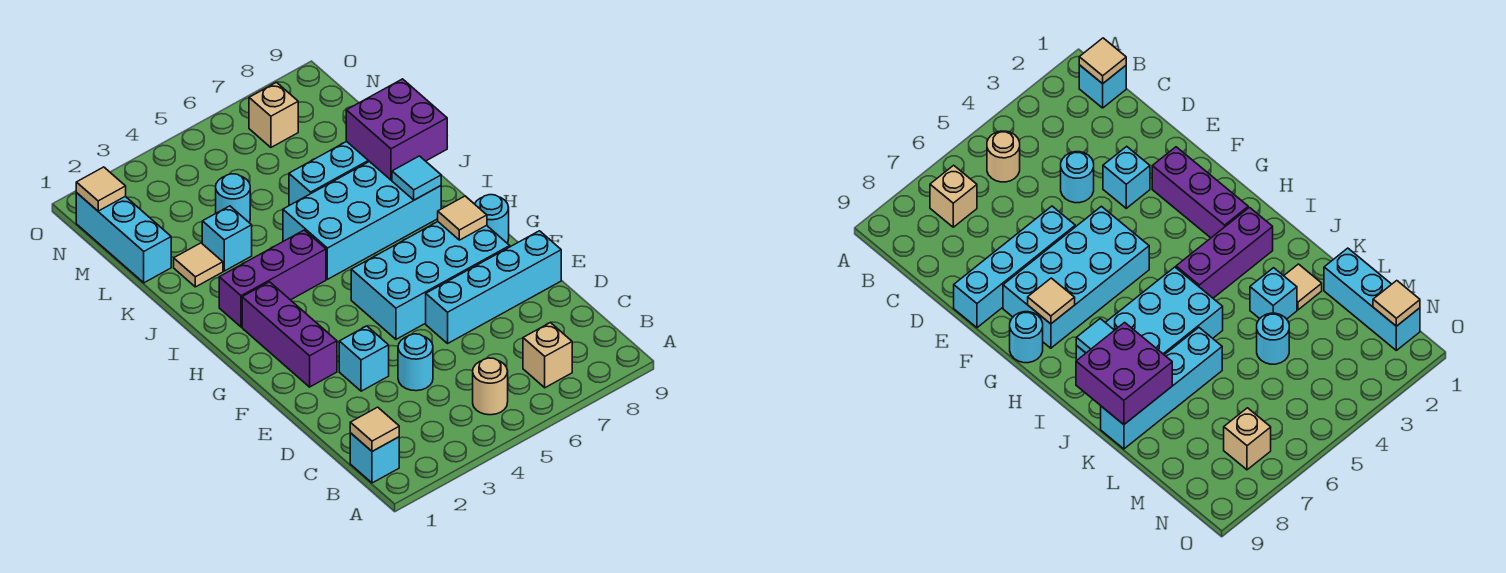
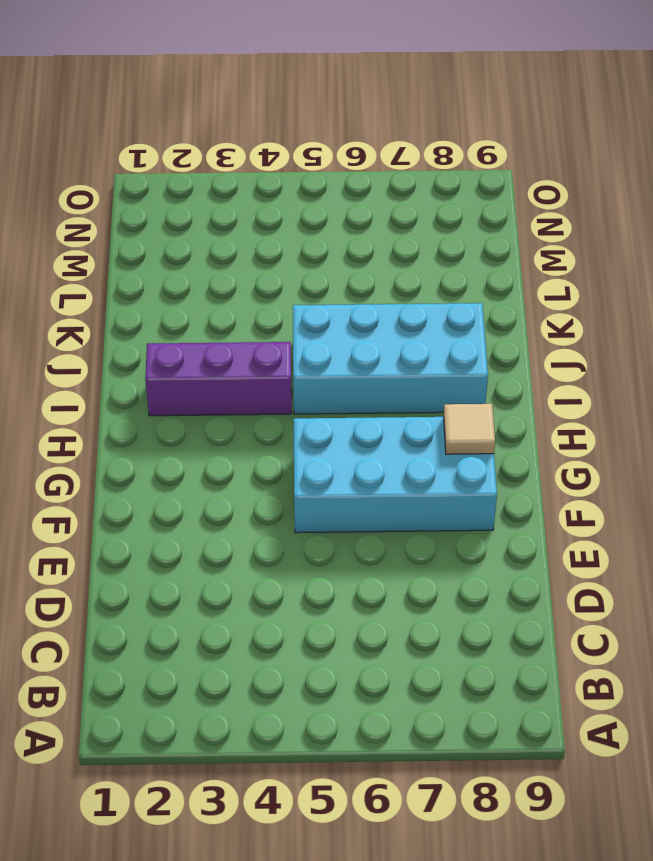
none -> cyan 1x1 brick [350,433,399,483]
none -> tan 1x1 round brick [473,358,508,415]
none -> tan 1x1 brick [523,322,572,388]

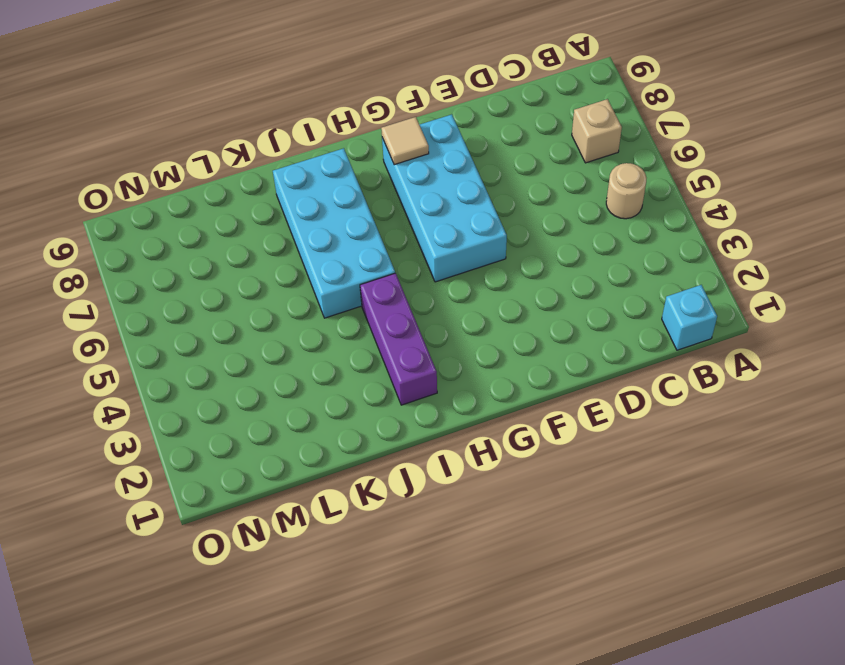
none -> cyan 1x1 round brick [398,334,433,391]
none -> cyan 1x1 brick [339,326,389,391]
none -> cyan 1x4 brick [426,231,561,343]

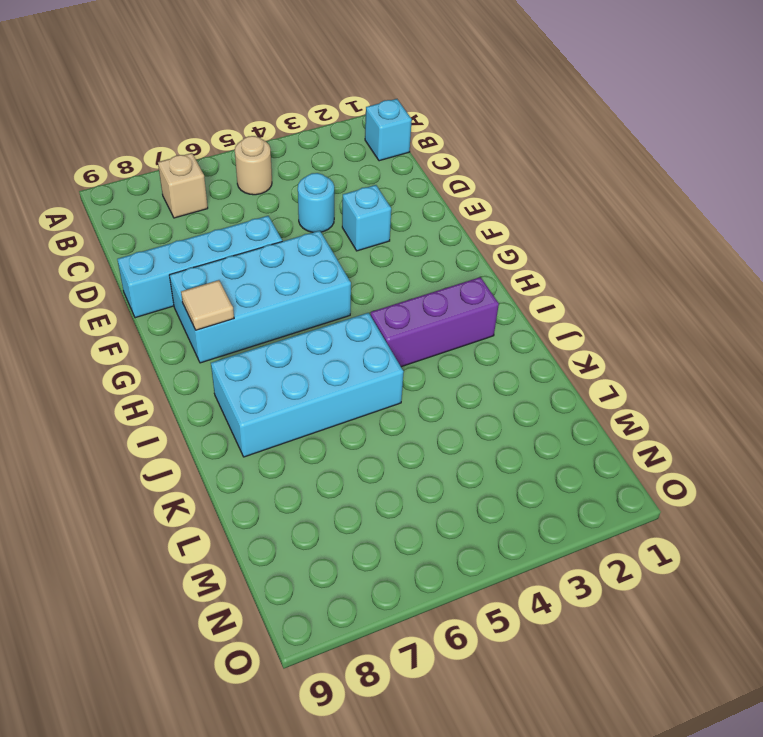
none -> purple 1x3 brick [242,282,337,387]
none -> cyan 1x1 round brick [475,195,509,243]
none -> tan 1x1 tile [174,243,223,287]

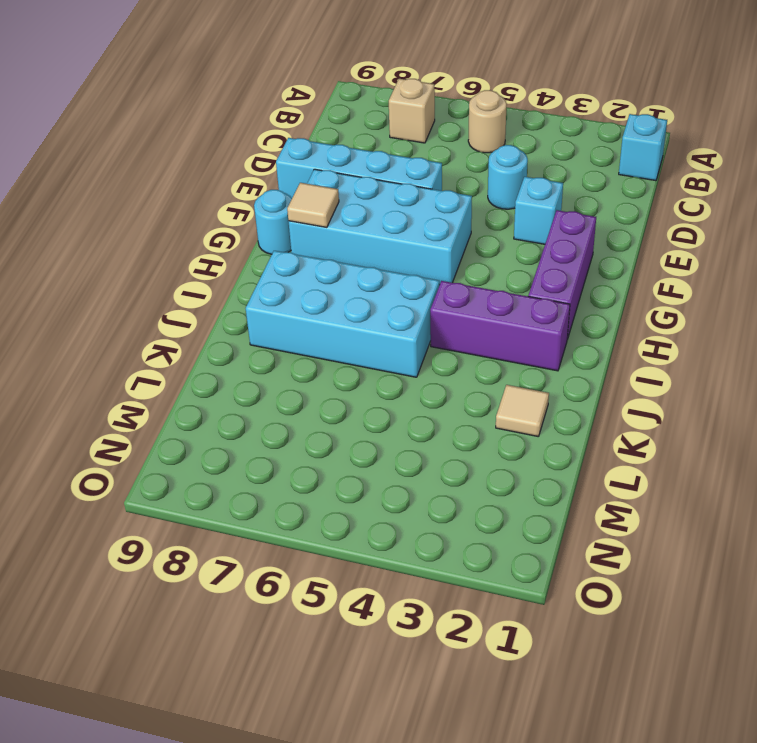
none -> cyan 1x1 brick [202,206,252,271]
none -> cyan 1x4 brick [289,141,369,205]
none -> cyan 1x3 brick [76,193,171,283]

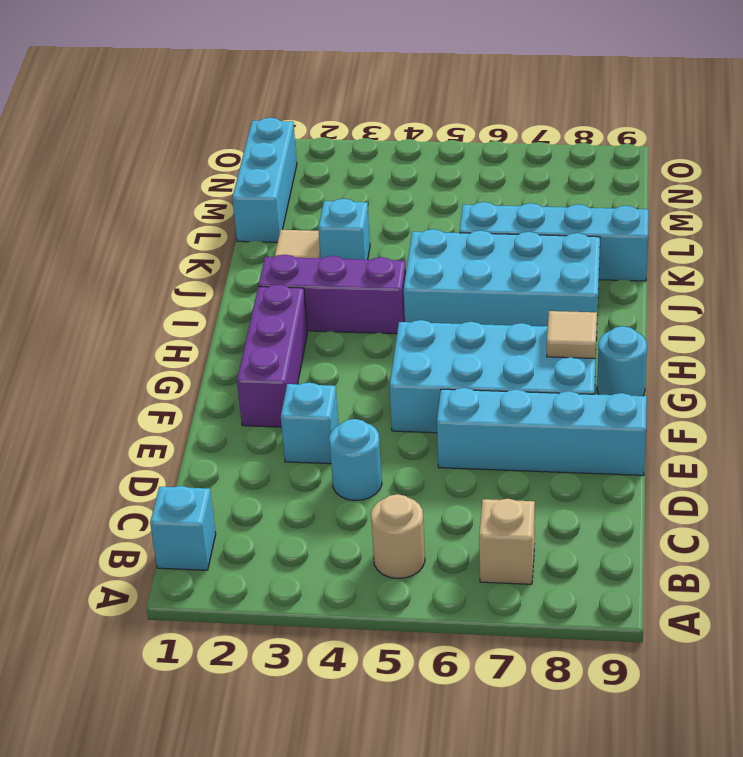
none -> cyan 1x1 round brick [216,174,250,222]
none -> tan 1x1 brick [249,82,298,147]
none -> tan 1x1 tile [350,407,399,451]

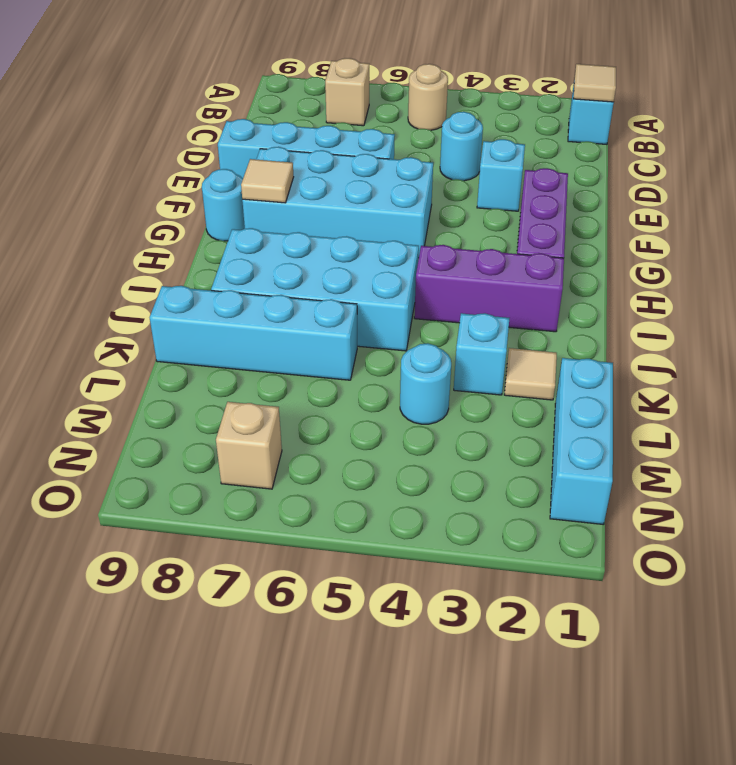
none -> cyan 1x1 tile [392,156,441,200]
none -> purple 2x2 brick [346,79,447,180]
none -> tan 1x1 tile [76,167,126,211]

